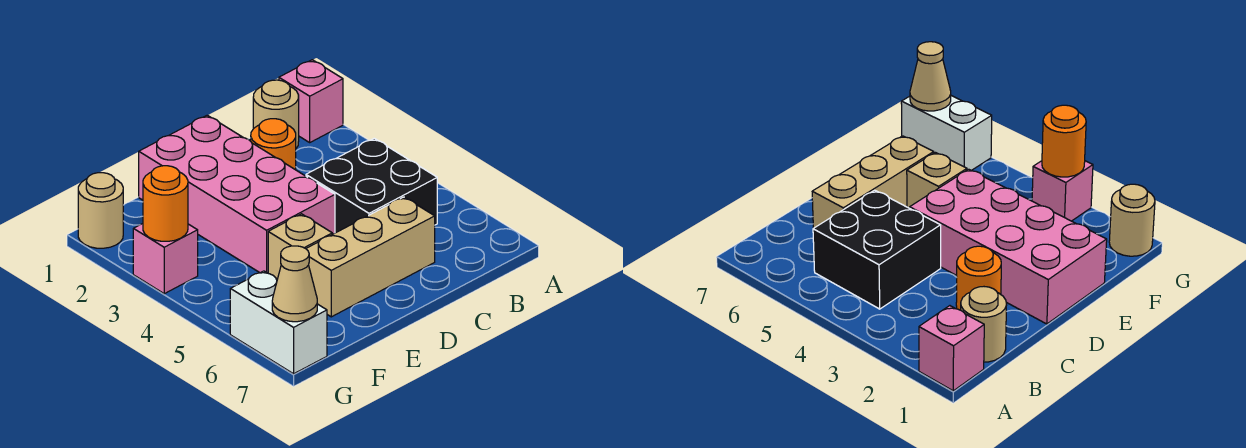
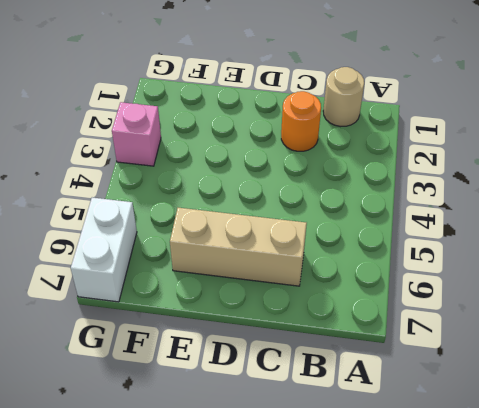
none -> pink 1x1 brick [279,60,343,142]
none -> black 2x2 brick [306,138,437,233]
none -> pink 2x4 brick [139,115,335,273]

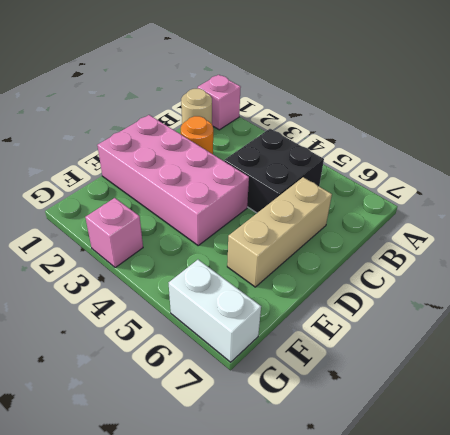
none -> tan 1x1 brick [268,214,332,279]
none -> tan 1x1 round brick [78,173,123,248]
none -> orange 1x1 round brick [143,166,188,241]

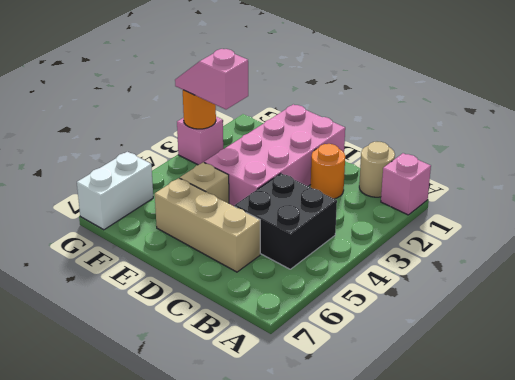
pink 1x2 slope [175,49,248,109] -> none
none -> tan 1x1 round brick [78,173,123,248]
none -> tan 1x1 cone [272,246,317,322]

